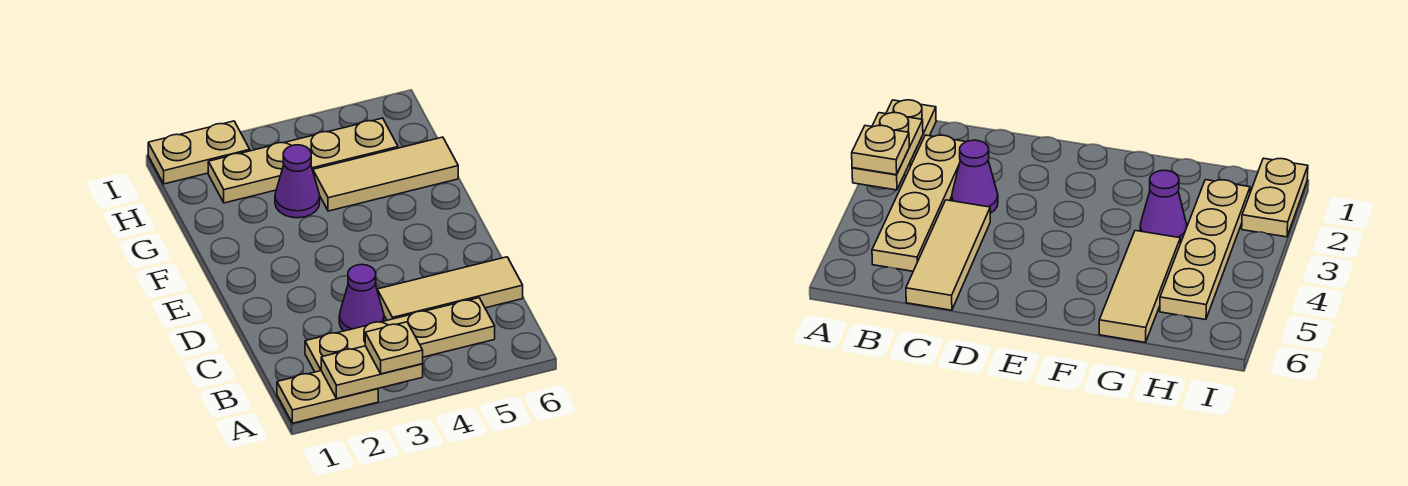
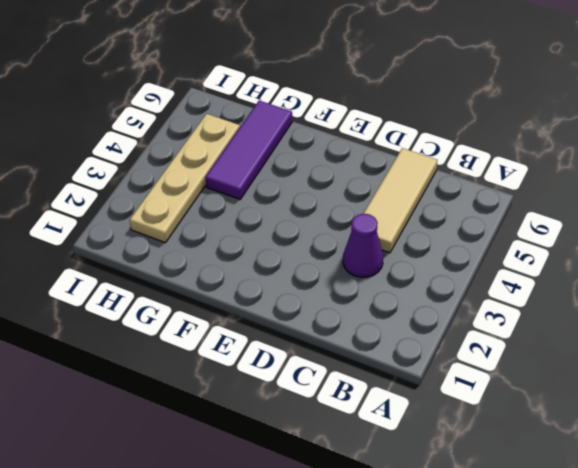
purple 1x3 tile [205,101,292,199] -> tan 1x3 tile [313,137,458,211]
none -> tan 1x2 plate [277,371,378,423]
none -> tan 1x4 plate [305,298,495,372]

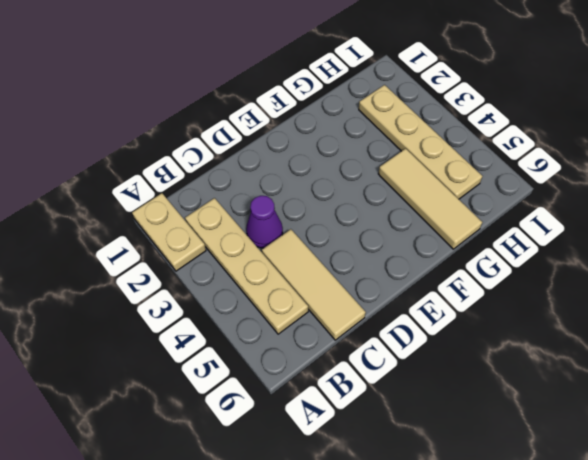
none -> purple 1x1 cone [275,145,320,218]
none -> tan 1x2 plate [148,121,250,184]

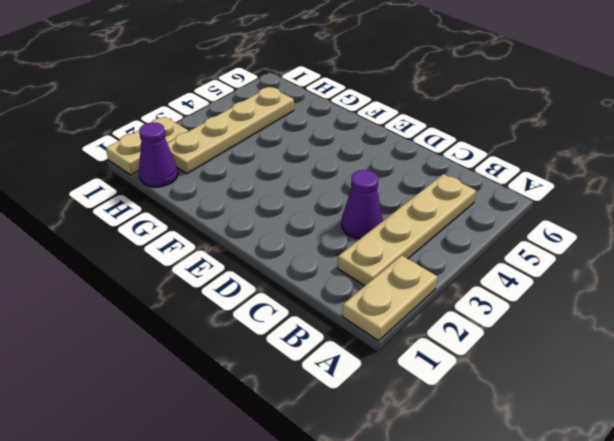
purple 1x1 cone [139,122,178,187] -> purple 1x1 cone moved to [275,145,320,218]
none -> tan 1x3 tile [377,257,523,320]
none -> tan 1x3 tile [313,137,458,211]

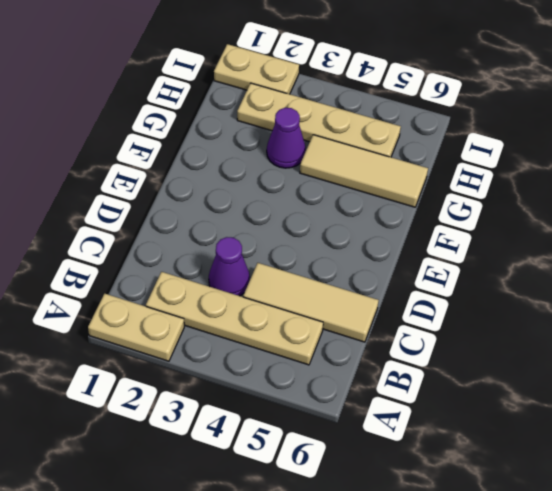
none -> tan 1x2 plate [321,346,423,398]
none -> tan 1x1 plate [365,322,423,374]

